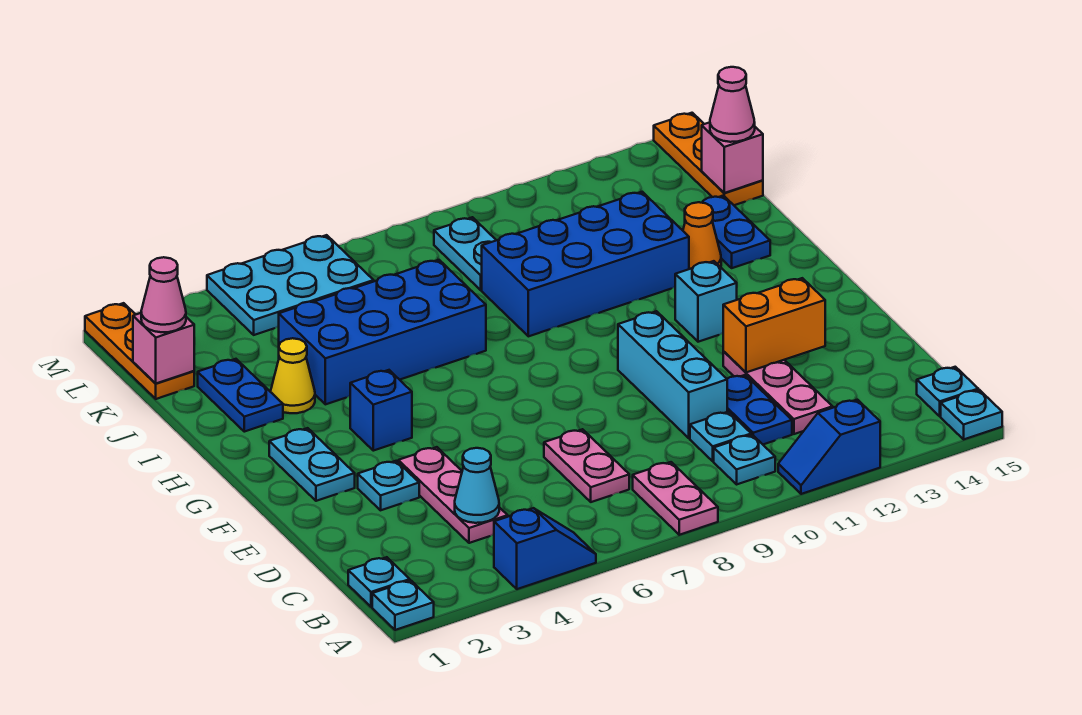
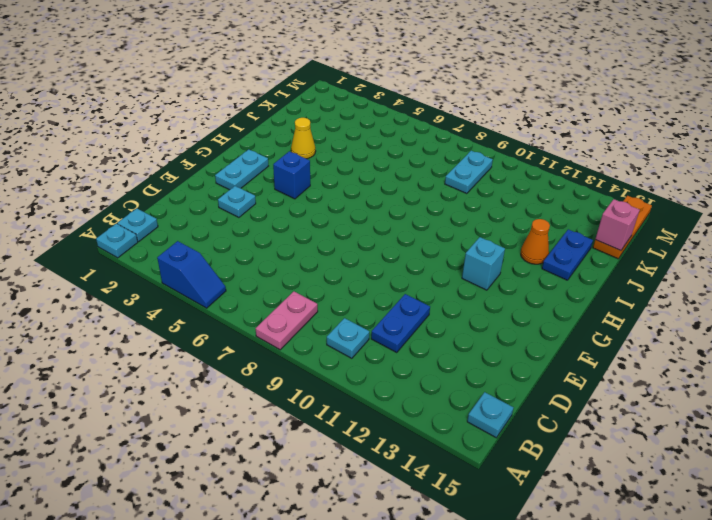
none -> blue 1x2 slope [778,400,880,494]
none -> cyan 1x1 plate [941,390,1002,439]
none -> pink 1x3 plate [398,447,508,543]
none -> pink 1x2 plate [544,429,629,502]

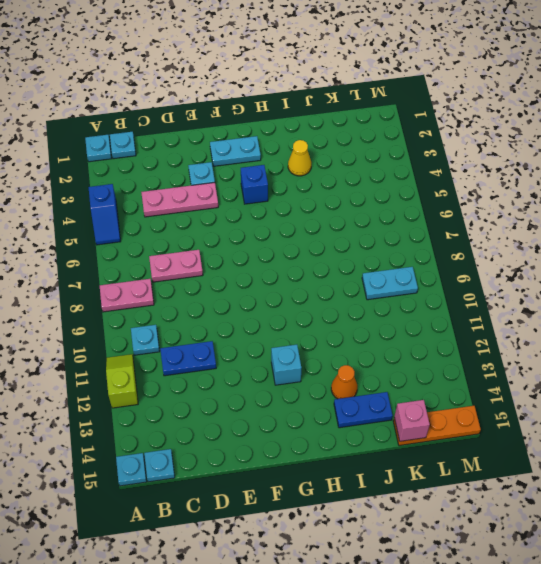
lime 1x2 slope [106,354,138,408] -> blue 1x2 slope [778,400,880,494]
none -> cyan 1x1 plate [690,412,751,461]
none -> pink 1x3 plate [723,351,833,434]
none -> cyan 1x3 brick [618,311,727,438]
none -> blue 1x2 plate [198,359,283,432]

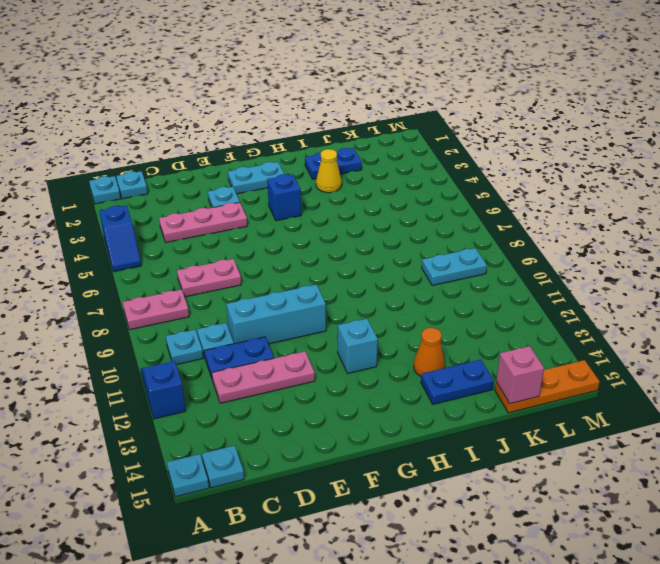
none -> blue 2x4 brick [279,260,486,404]
none -> blue 2x4 brick [482,192,689,336]
none -> orange 1x3 plate [85,303,194,399]
none -> cyan 2x3 plate [207,235,374,335]

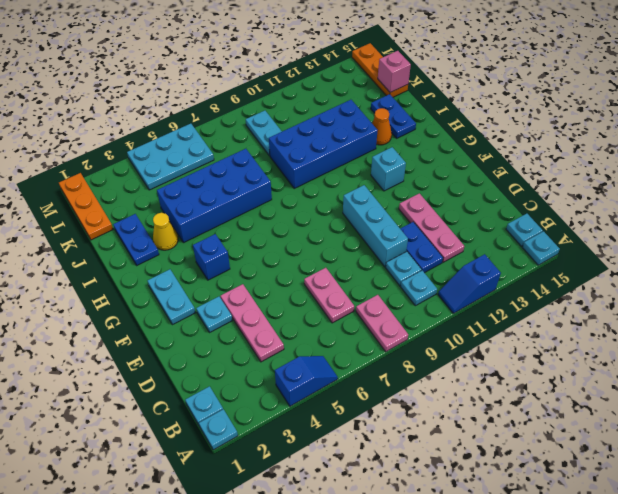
none -> cyan 1x1 cone [455,448,499,523]
none -> orange 1x2 brick [723,278,825,372]
none -> pink 1x1 brick [133,313,194,383]
none -> pink 1x1 cone [141,257,186,332]

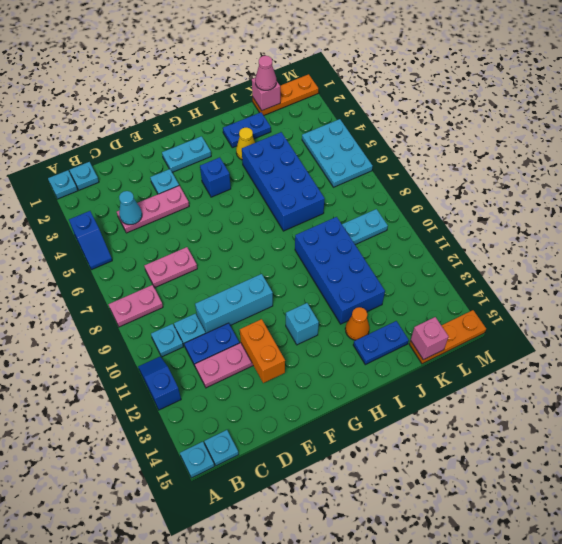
none -> pink 1x1 cone [710,67,755,142]

